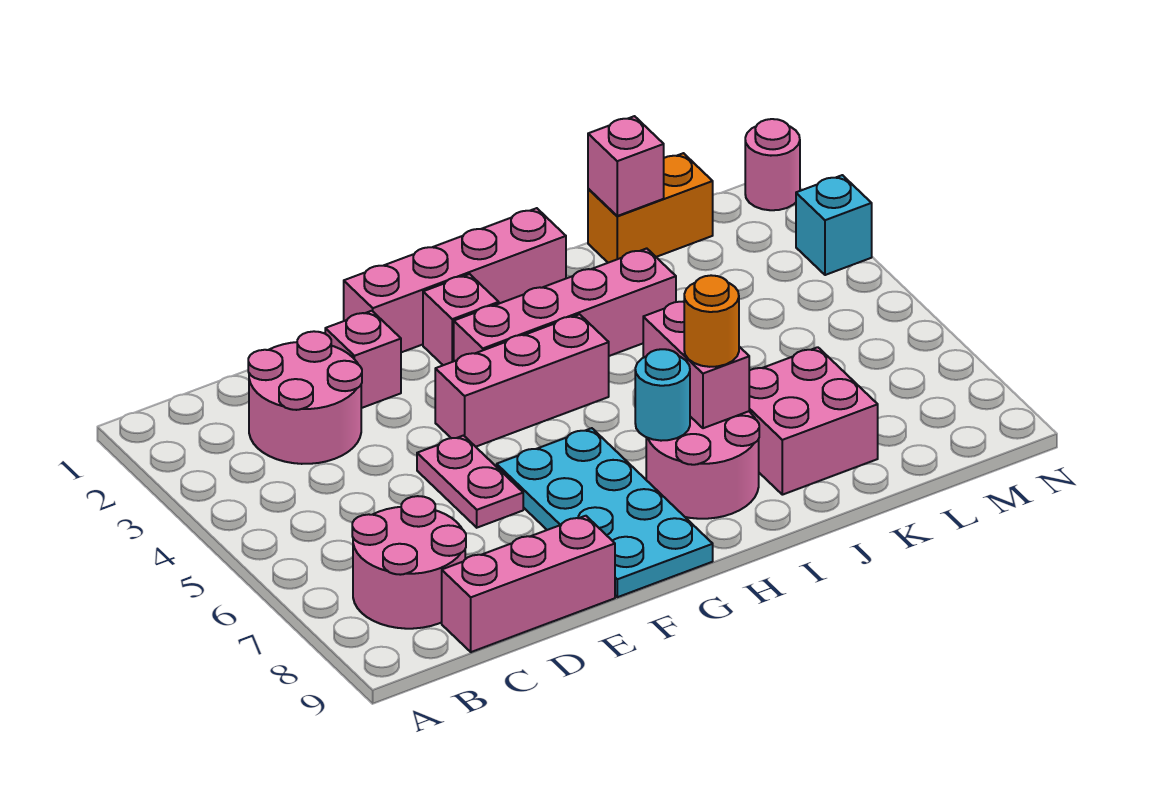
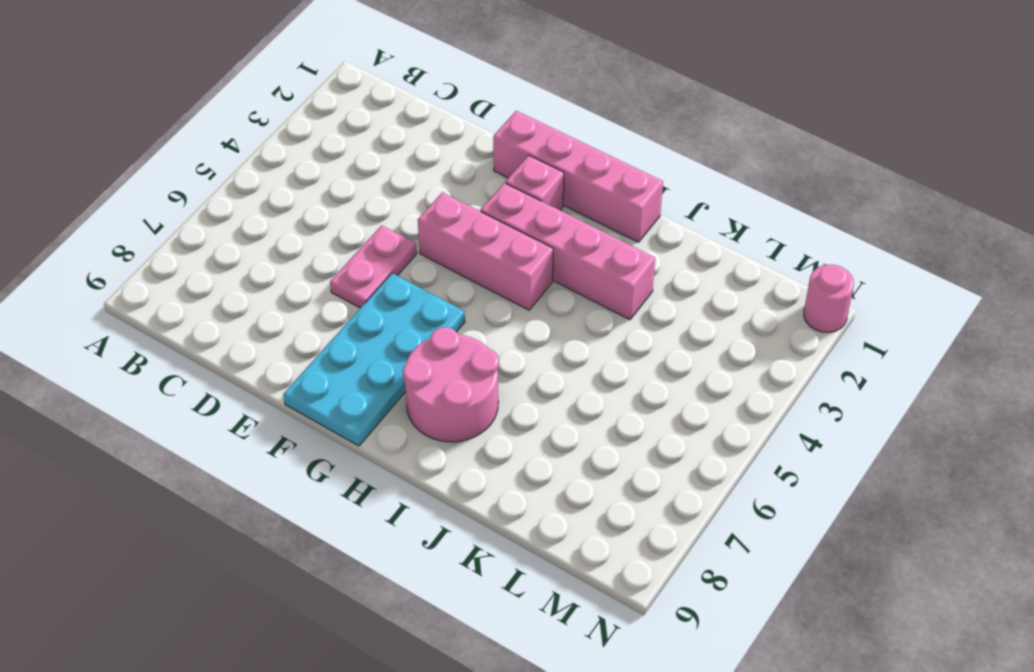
none -> pink 2x2 round brick [352,496,466,629]
none -> pink 2x2 round brick [248,331,362,464]
none -> pink 1x3 brick [442,516,615,652]

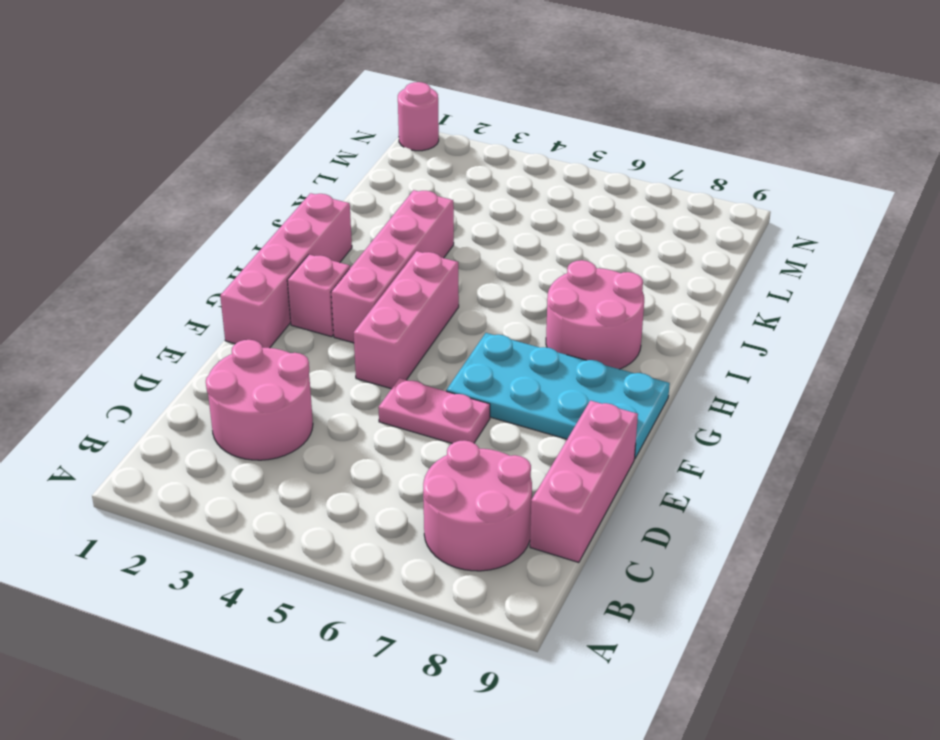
none -> pink 1x1 brick [325,311,401,408]
none -> pink 2x2 brick [749,347,878,495]
none -> orange 1x2 brick [588,153,713,263]

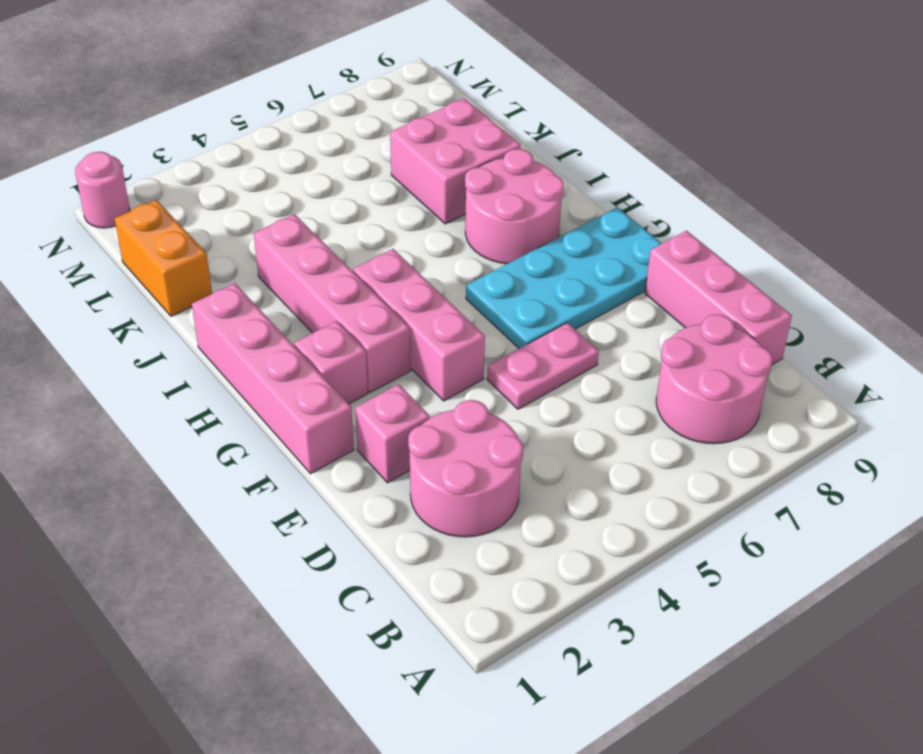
none -> cyan 1x1 brick [796,175,872,275]
none -> cyan 1x1 round brick [635,349,690,441]
none -> pink 1x2 brick [643,301,749,428]

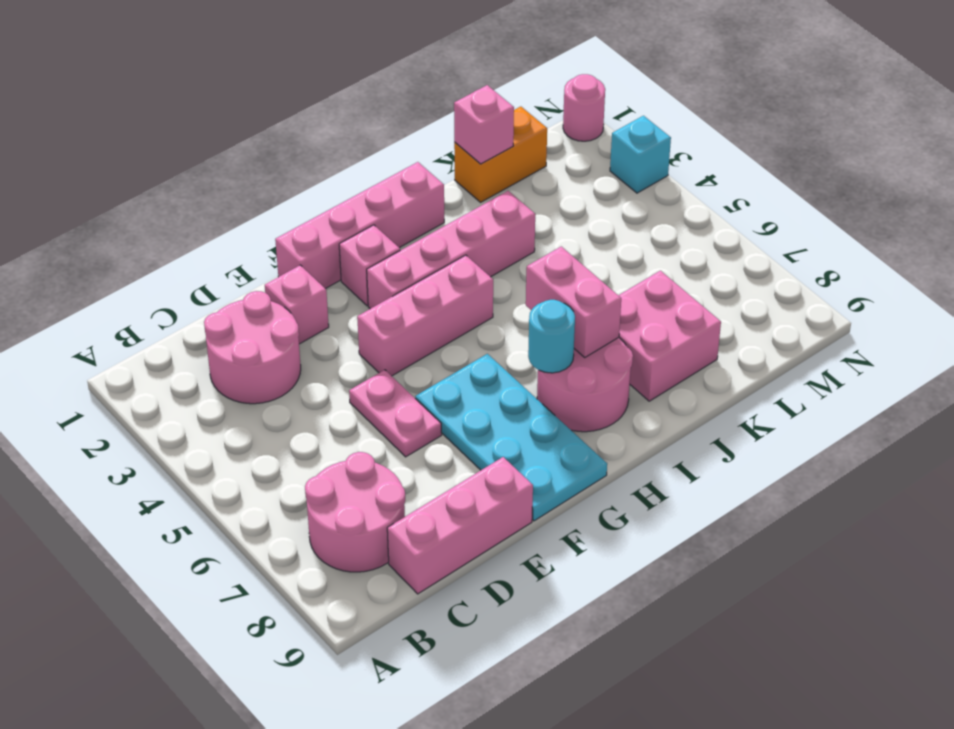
none -> orange 1x1 round brick [684,275,739,367]

